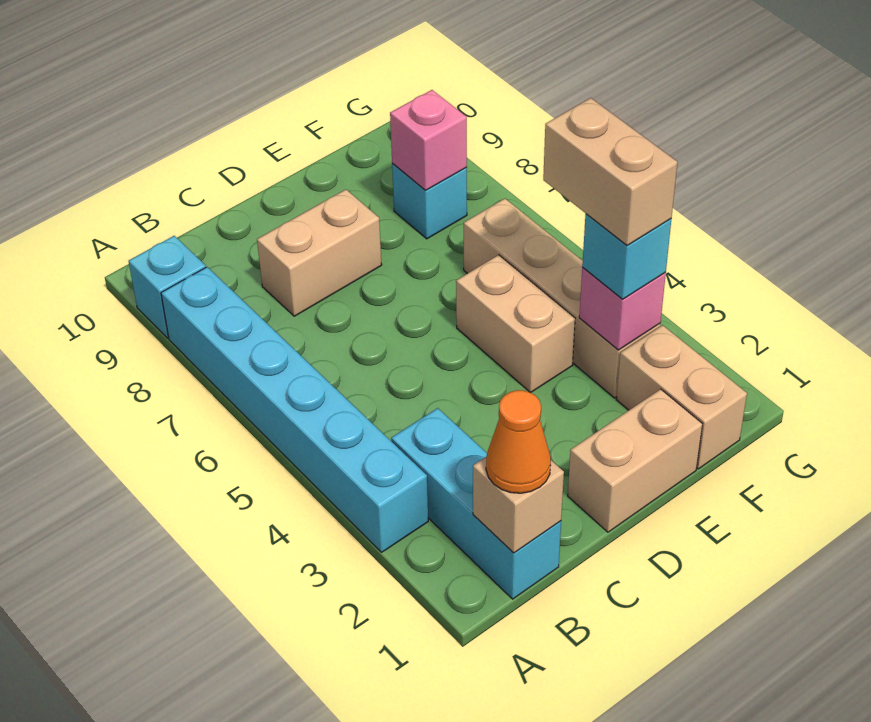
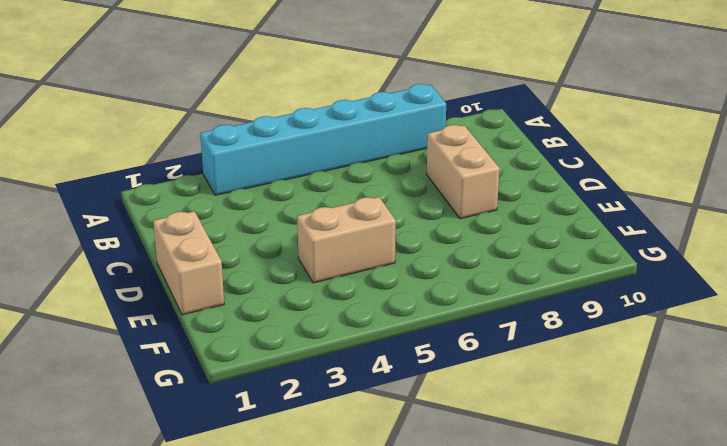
none -> cyan 1x1 brick [129,236,206,338]
none -> cyan 1x3 brick [391,408,561,599]
none -> tan 1x2 brick [616,325,747,469]

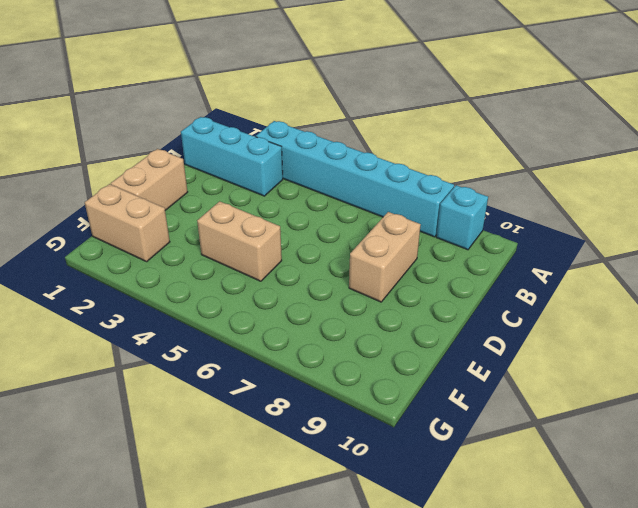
none -> tan 1x4 brick [464,199,660,398]
none -> cyan 1x1 brick [392,164,467,239]
none -> tan 1x1 brick [473,456,564,553]

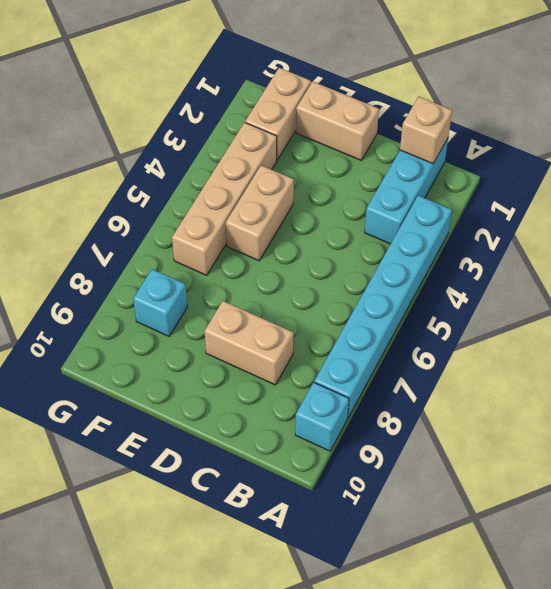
none -> pink 1x1 brick [579,267,666,350]
none -> pink 1x1 brick [390,90,467,190]
none -> orange 1x1 cone [486,390,551,493]

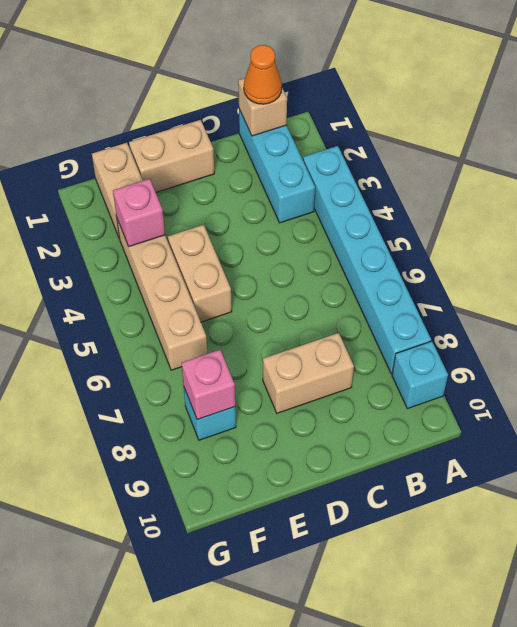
none -> cyan 1x1 brick [582,214,671,299]
none -> tan 1x2 brick [543,98,677,246]

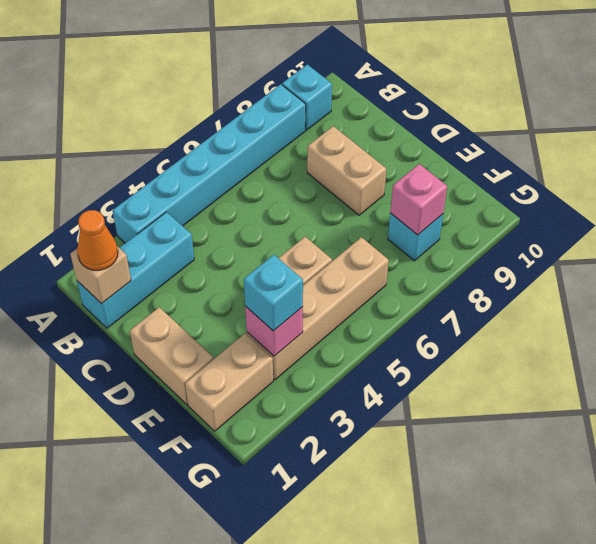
none -> tan 1x2 brick [543,98,677,246]

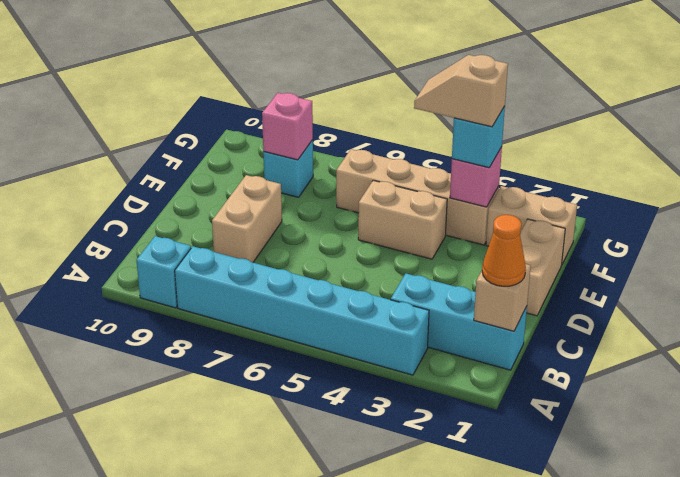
tan 1x2 slope [414,55,508,127] -> tan 1x2 brick [543,98,677,246]

